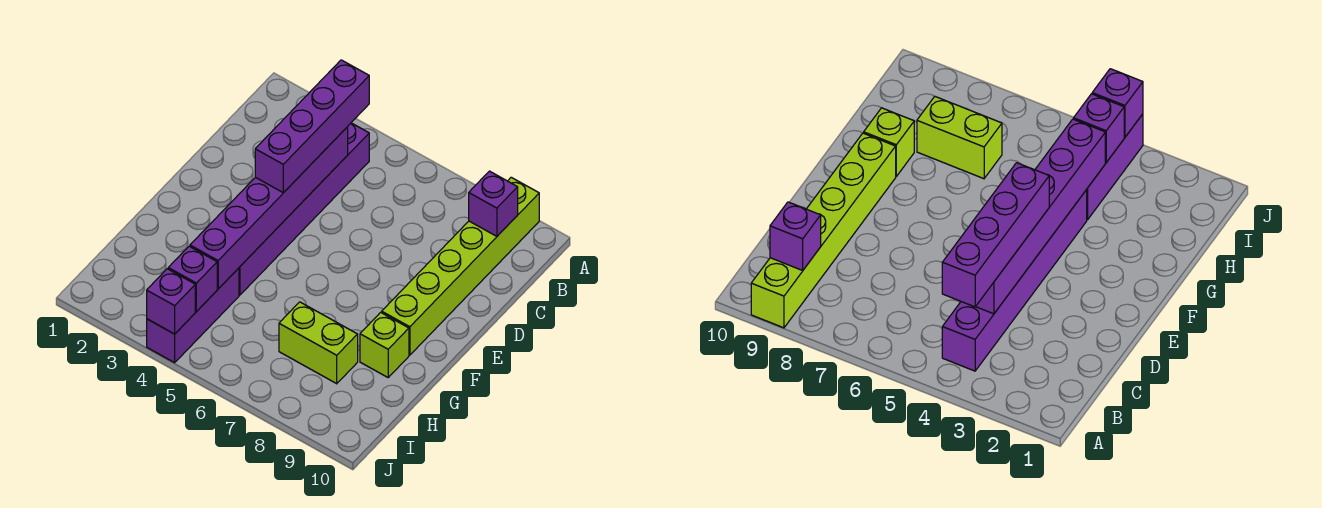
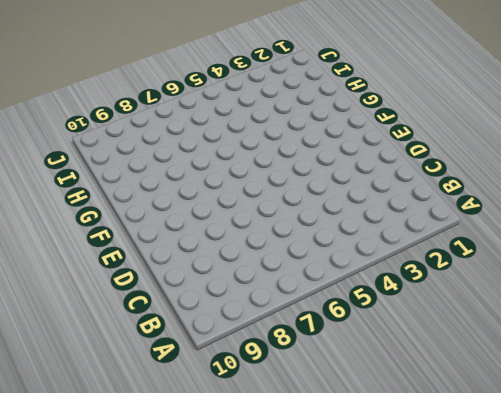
none -> lime 1x6 brick [382,177,539,355]
none -> purple 1x6 brick [239,123,369,295]

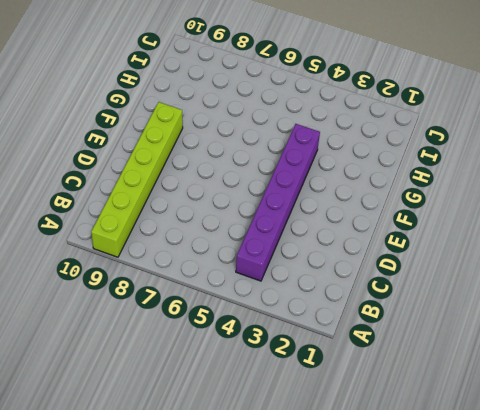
none -> lime 1x1 brick [360,312,409,377]
none -> purple 1x3 brick [147,268,239,363]

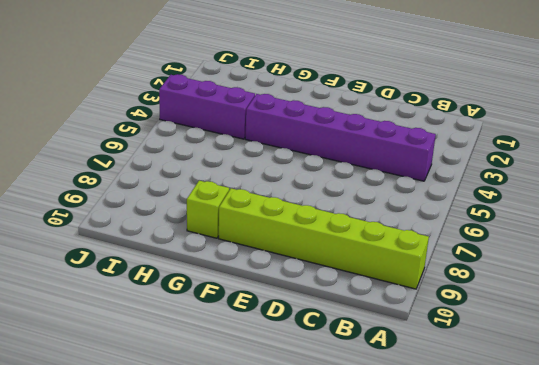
none -> lime 1x2 brick [279,302,358,384]
none -> purple 1x1 brick [469,171,518,236]

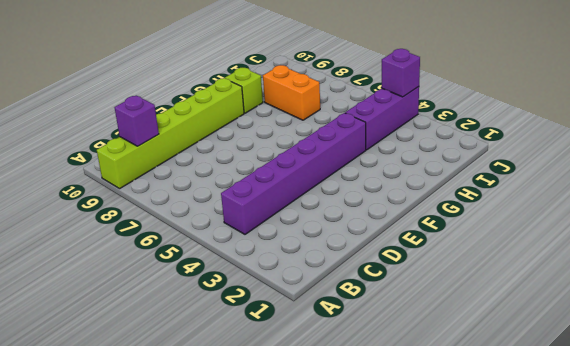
orange 1x2 brick [263,65,320,120] -> lime 1x2 brick [279,302,358,384]
none -> purple 1x6 brick [190,127,348,289]
none -> purple 1x1 brick [168,246,217,311]

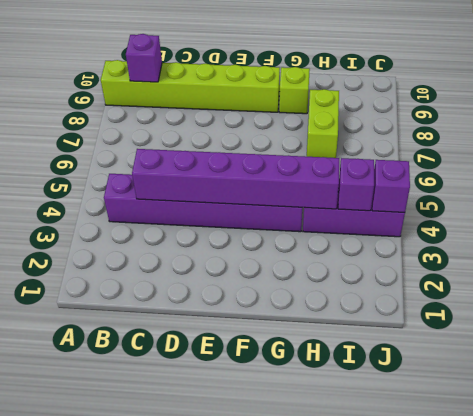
none -> purple 1x4 brick [255,60,369,193]

